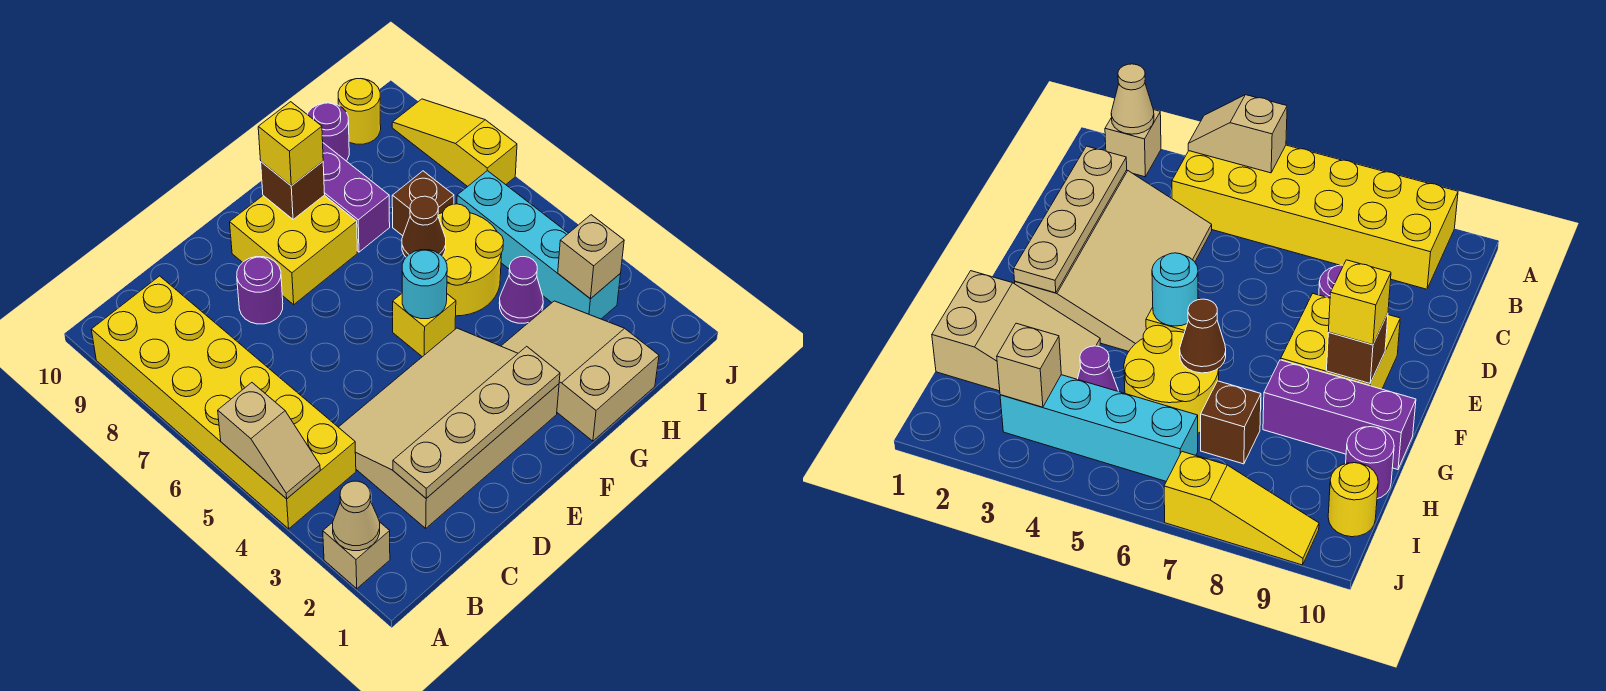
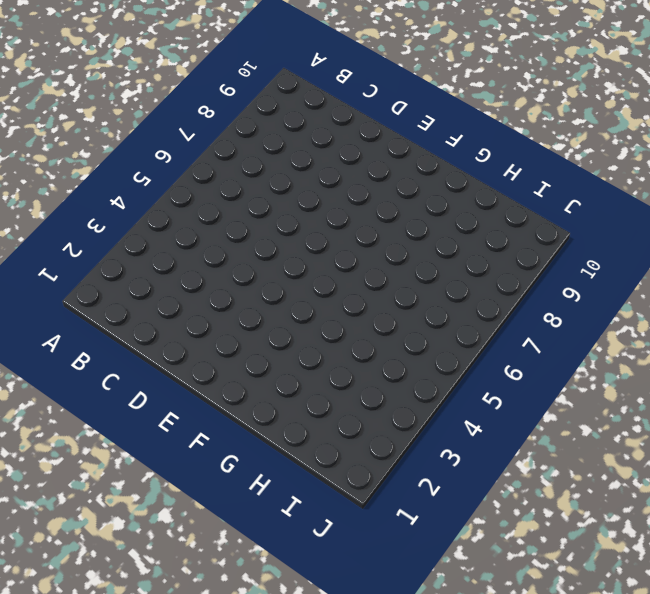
none -> tan 1x1 brick [323,522,390,589]
none -> yellow 2x6 brick [91,276,356,529]
none -> tan 3x4 slope [339,328,559,528]

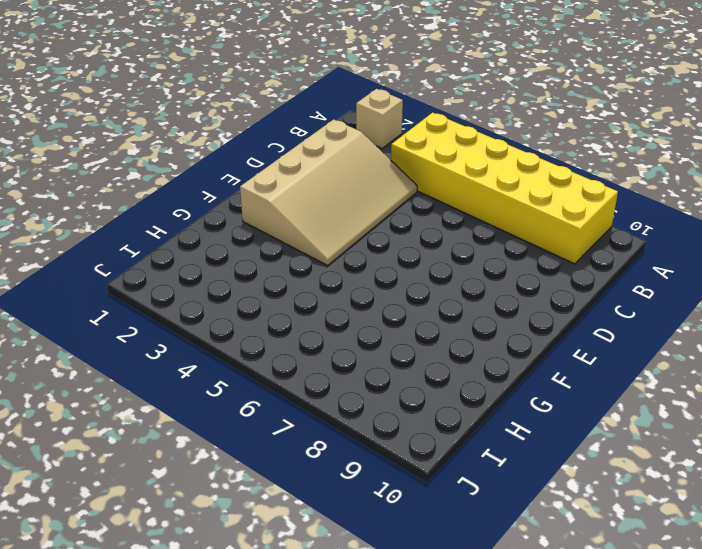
none -> purple 1x1 round brick [237,257,283,324]
none -> yellow 2x2 brick [230,195,357,304]
none -> yellow 1x1 brick [393,294,456,357]

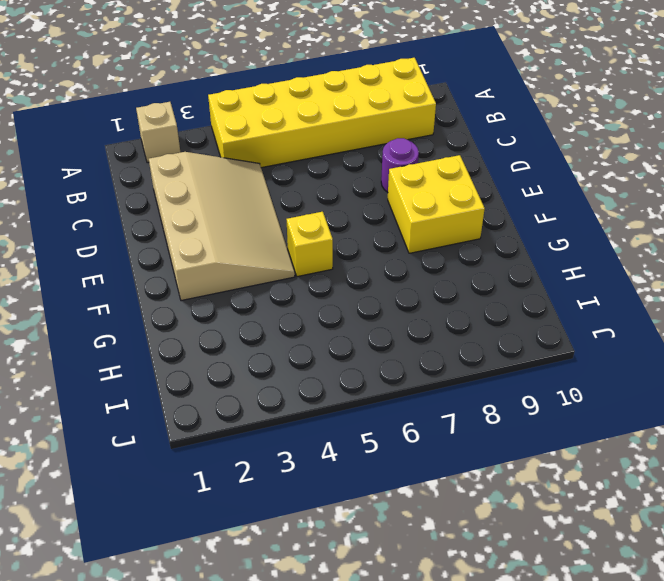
none -> tan 2x3 slope [501,301,659,441]
none -> yellow 2x2 round brick [438,204,504,316]
none -> purple 1x3 brick [323,143,390,252]

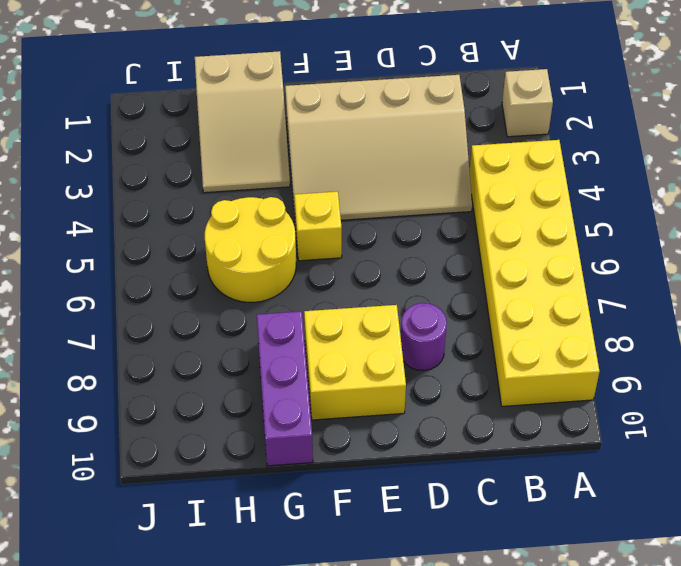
none -> purple 1x1 cone [499,257,543,323]
none -> brown 1x1 brick [392,171,454,236]
none -> purple 1x1 round brick [307,103,349,161]

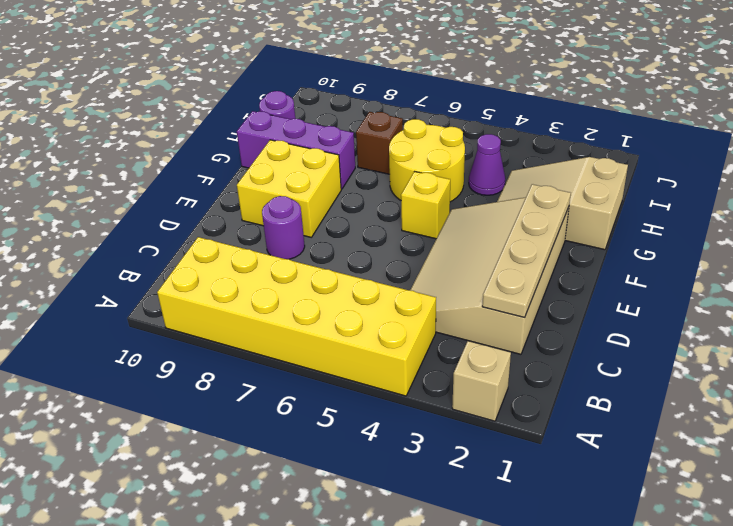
none -> cyan 1x4 brick [457,171,620,319]
none -> yellow 1x1 round brick [338,79,381,144]
none -> yellow 1x3 slope [392,99,517,187]

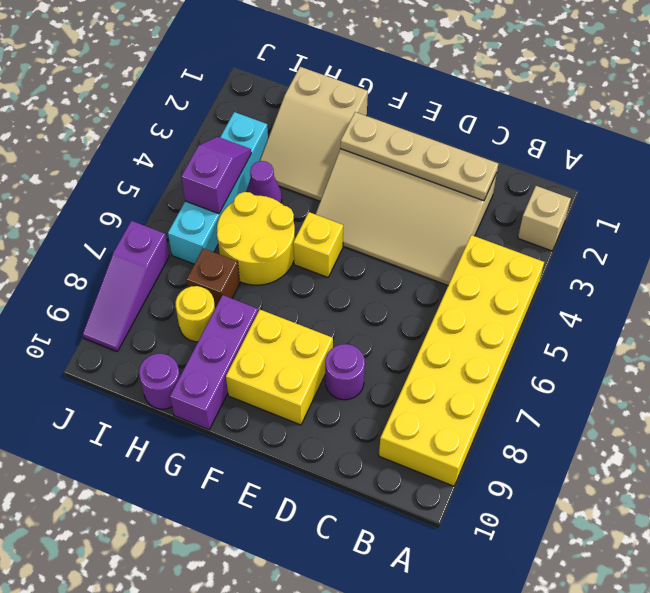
yellow 1x1 round brick [176,286,215,342] -> yellow 1x1 round brick moved to [338,79,381,144]
purple 1x2 slope [181,137,251,214] -> none
purple 1x3 slope [83,221,169,351] -> yellow 1x3 slope [392,99,517,187]
none -> tan 1x1 cone [333,481,380,551]
none -> tan 1x2 slope [218,383,320,499]
none -> cyan 1x1 round brick [402,250,447,319]

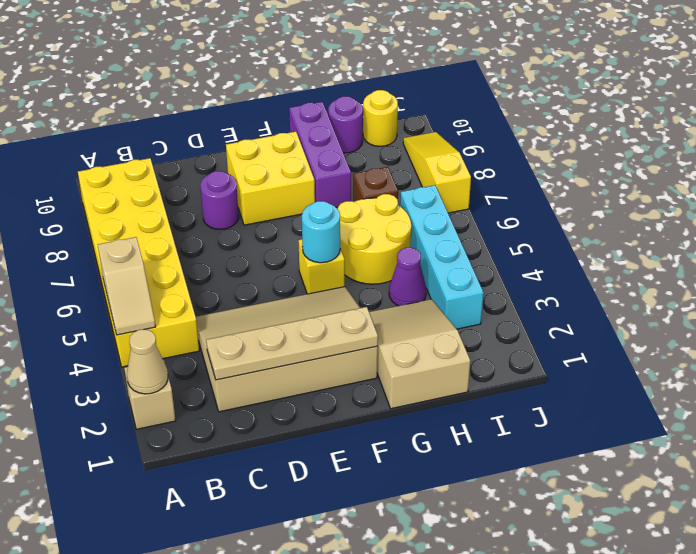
none -> brown 1x1 brick [261,162,325,219]
none -> brown 1x1 cone [402,196,446,257]
none -> tan 1x1 brick [558,215,624,299]

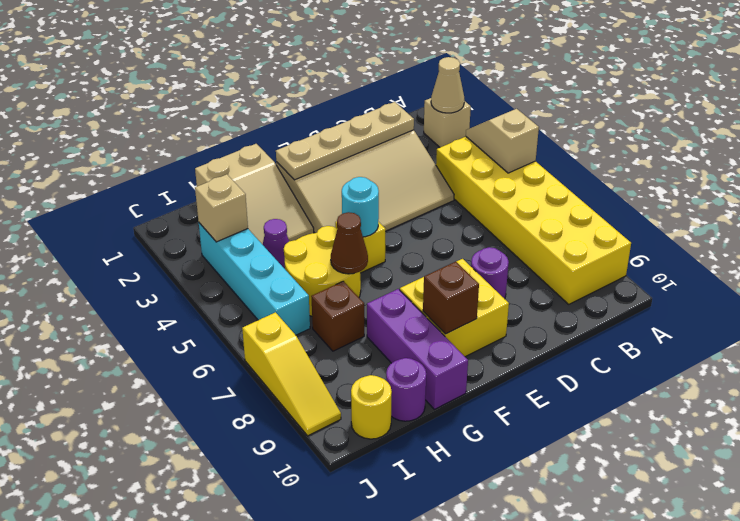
none -> yellow 1x1 brick [258,102,323,186]

